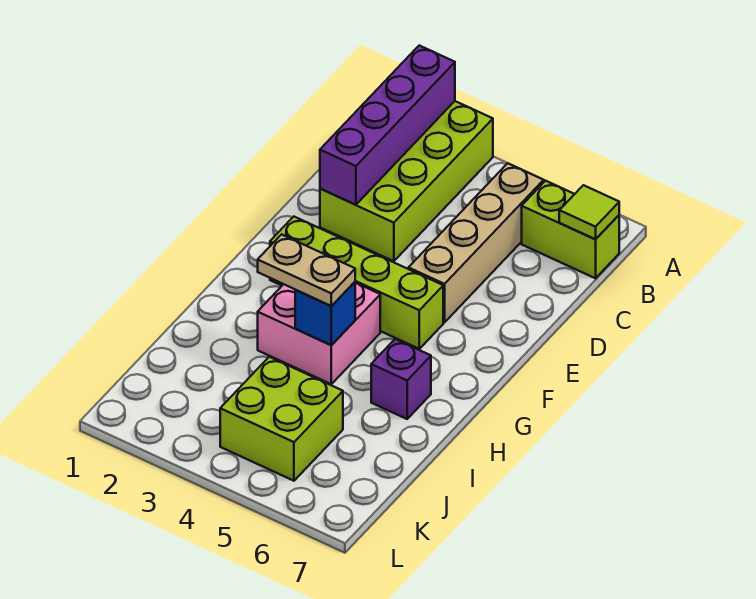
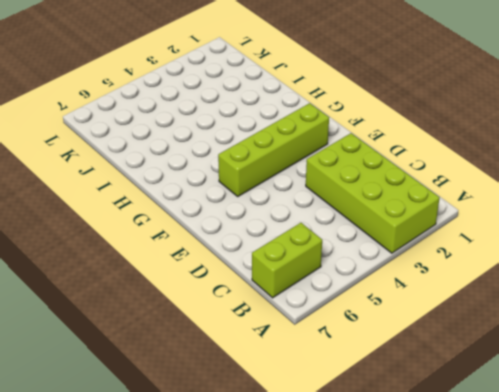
none -> tan 1x4 brick [409,163,544,323]
none -> pink 2x2 brick [258,283,380,384]

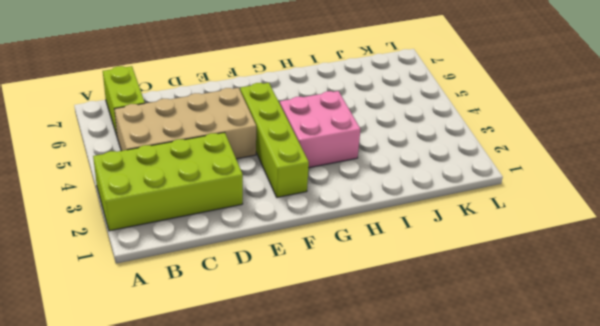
tan 2x4 brick [114,88,256,159] -> tan 1x4 brick [409,163,544,323]
none -> purple 1x1 brick [371,339,431,419]
none -> lime 2x2 brick [220,357,343,481]

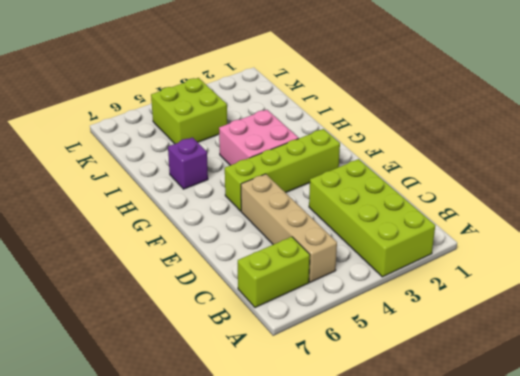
none -> purple 1x4 brick [320,46,455,205]
none -> lime 1x1 tile [559,185,619,239]

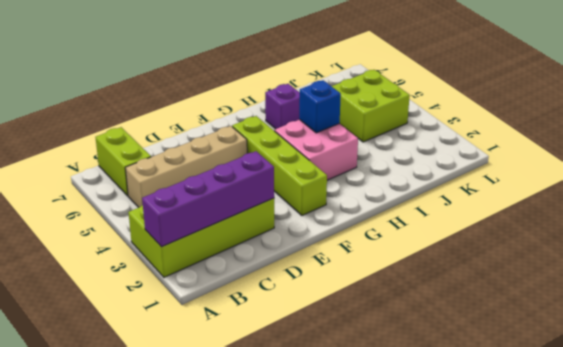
none -> lime 1x1 tile [559,185,619,239]
none -> tan 1x2 plate [258,235,355,306]

